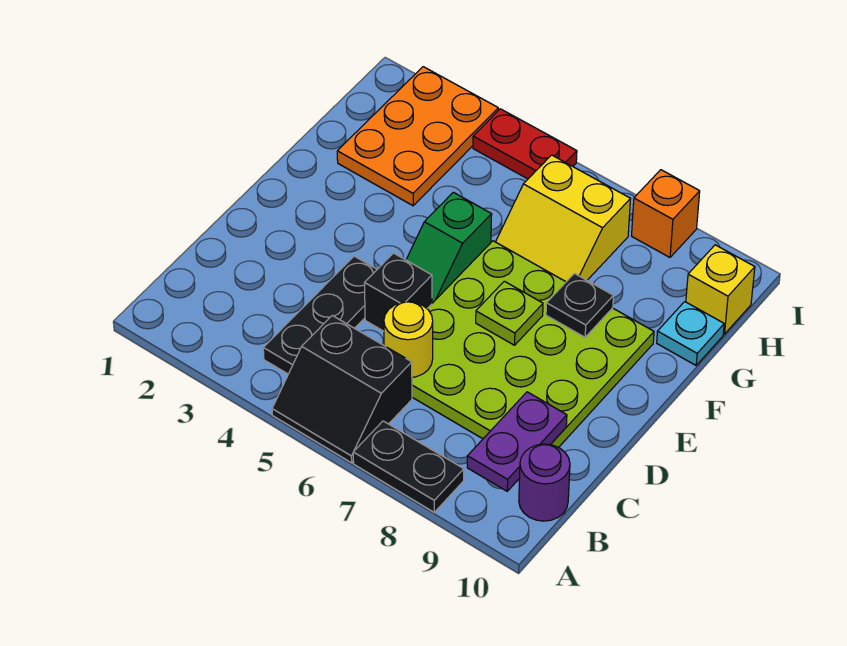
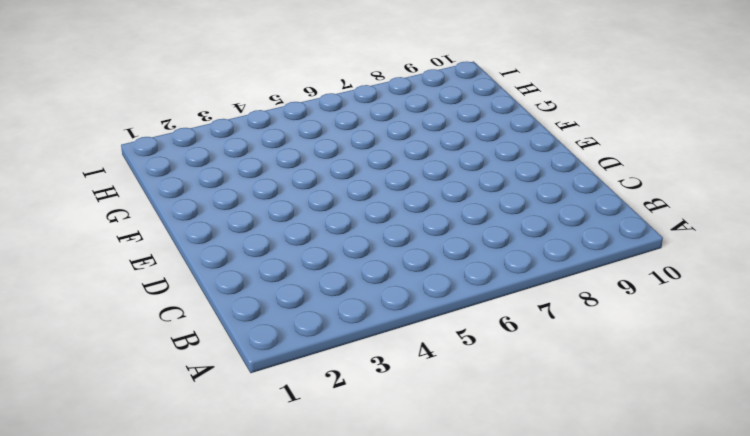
none -> black 2x2 slope [272,316,412,463]
none -> black 1x2 plate [353,421,464,512]
none -> black 1x3 plate [263,256,377,374]

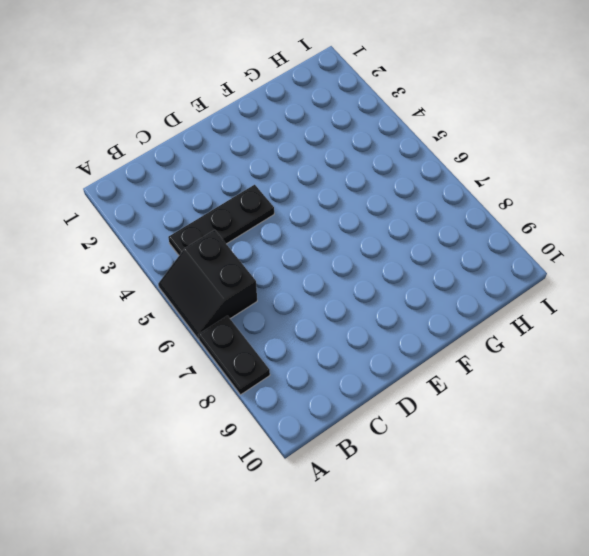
none -> purple 1x1 round brick [519,444,570,521]
none -> lime 4x4 plate [412,241,654,448]
none -> black 1x1 brick [365,253,432,331]

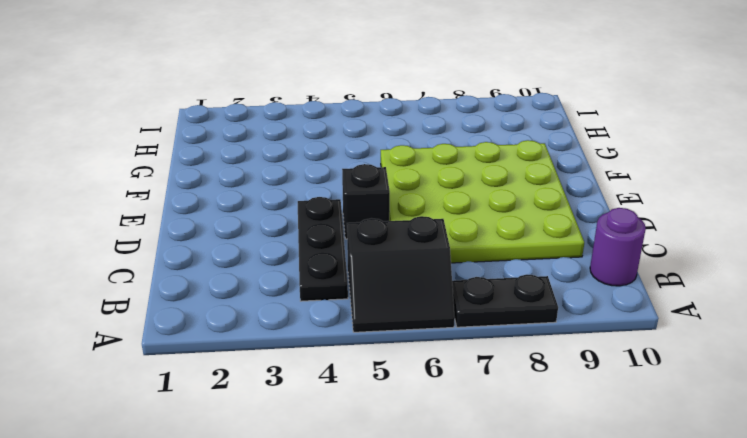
none -> green 1x2 slope [406,192,492,303]
none -> orange 2x3 plate [337,67,498,206]
none -> yellow 2x2 slope [496,155,630,282]

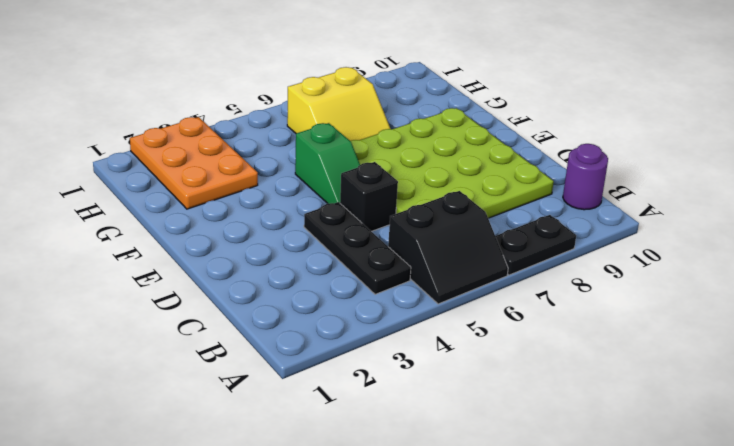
none -> cyan 1x1 plate [657,302,724,365]
none -> yellow 1x1 brick [686,245,755,334]
none -> red 1x2 plate [473,109,577,179]

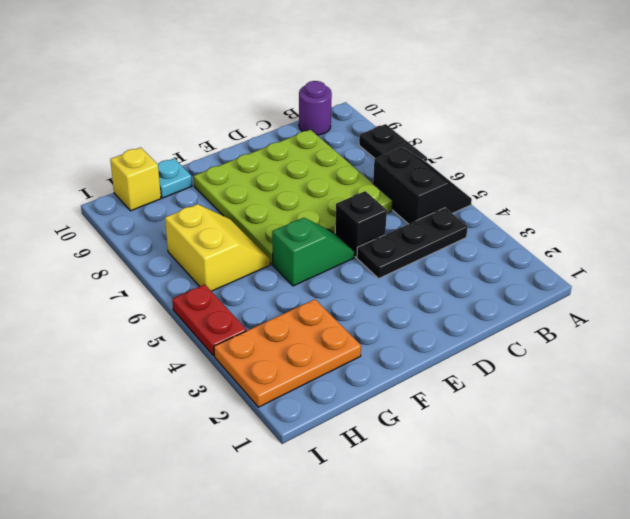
none -> orange 1x1 brick [632,170,700,257]
none -> purple 1x2 plate [467,392,567,491]
none -> yellow 1x1 round brick [384,302,433,377]

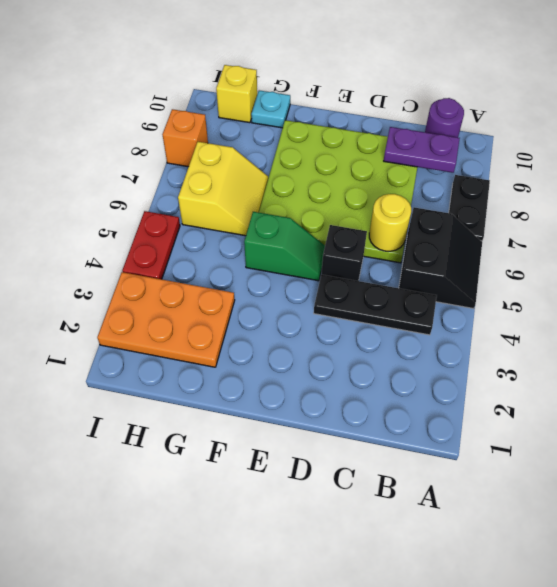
none -> lime 1x1 plate [476,281,543,345]
none -> black 1x1 plate [546,274,613,337]

